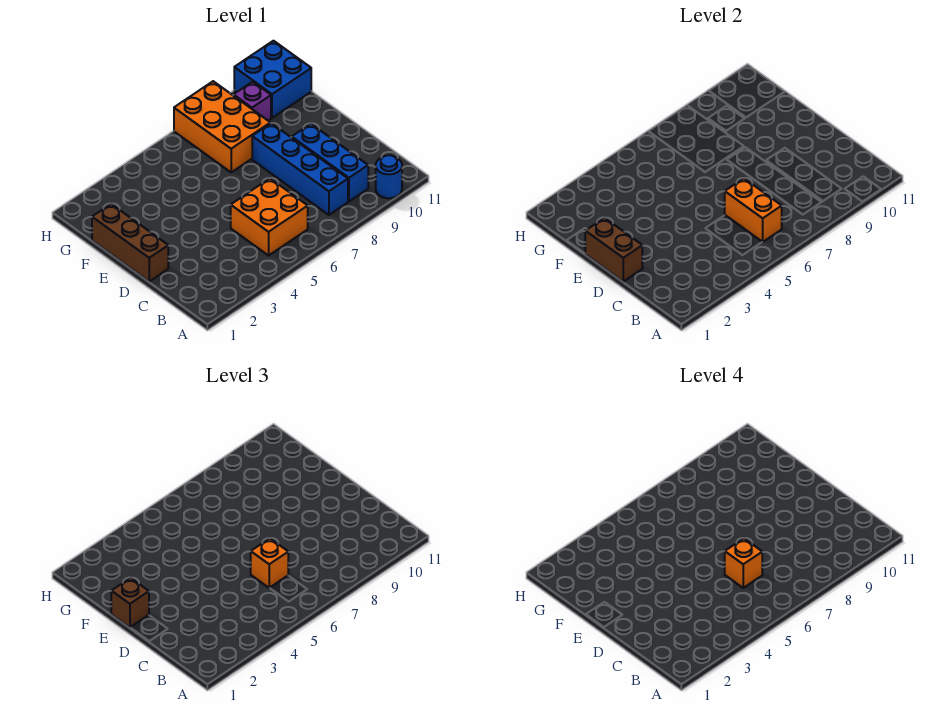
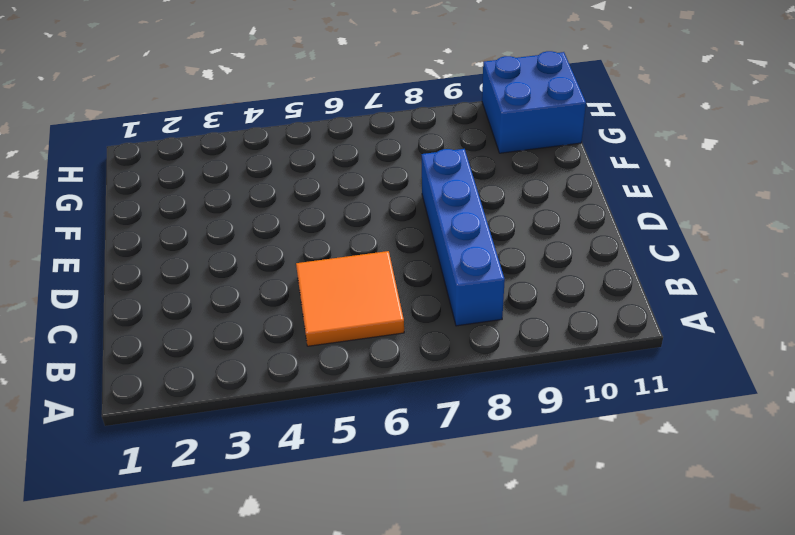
orange 2x2 tile [296,251,404,346] -> orange 2x2 brick [231,179,308,255]
none -> blue 1x1 round brick [376,155,402,198]
none -> blue 1x3 brick [292,124,368,201]
none -> brown 1x3 brick [92,204,168,281]

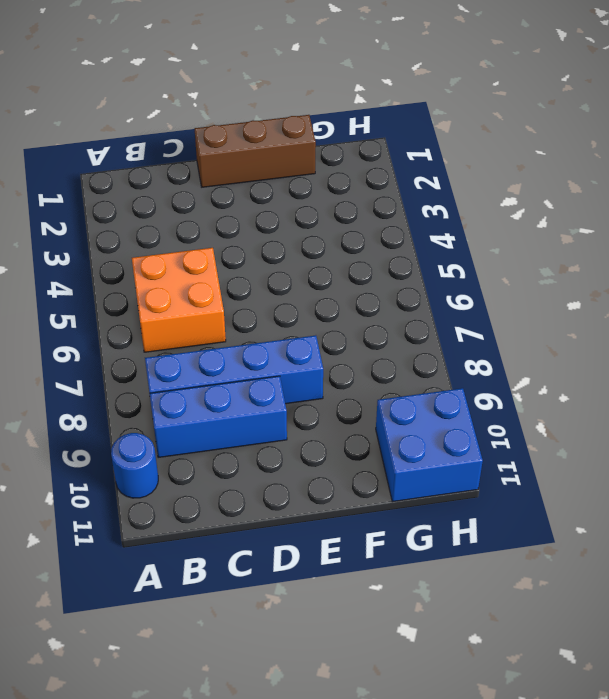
none -> orange 2x3 brick [174,81,270,172]
none -> purple 1x1 brick [234,82,271,121]
none -> orange 1x2 brick [725,179,782,242]

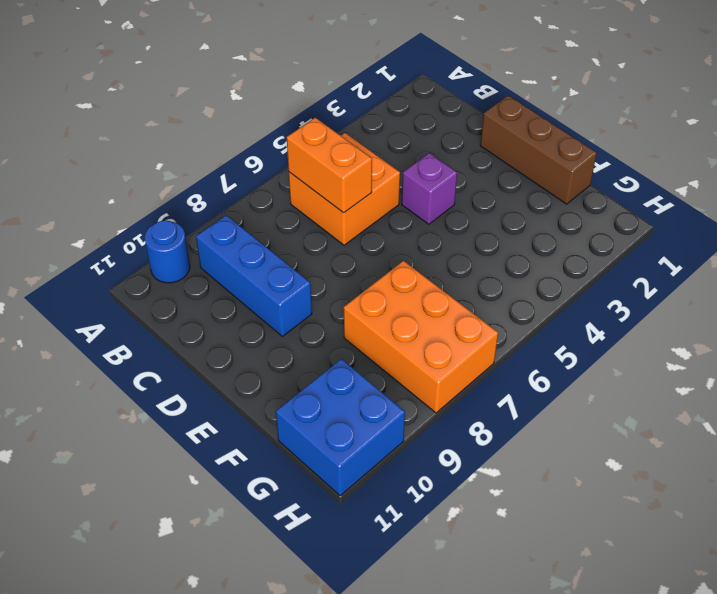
purple 1x1 brick [402,153,457,224] -> purple 1x1 brick moved to [234,82,271,121]
none -> blue 1x4 brick [252,123,348,215]
none -> brown 1x2 brick [585,218,642,281]
none -> orange 1x1 brick [251,539,288,588]

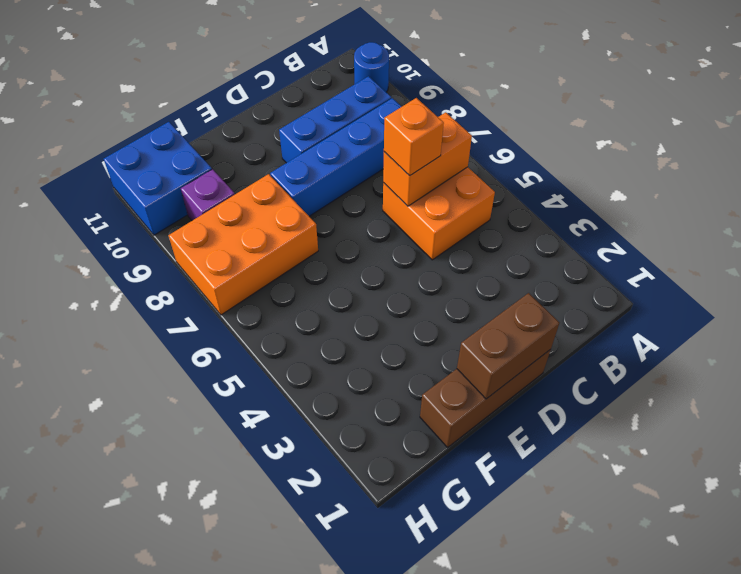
none -> brown 1x1 brick [111,578,149,628]
none -> orange 1x1 brick [725,539,762,588]

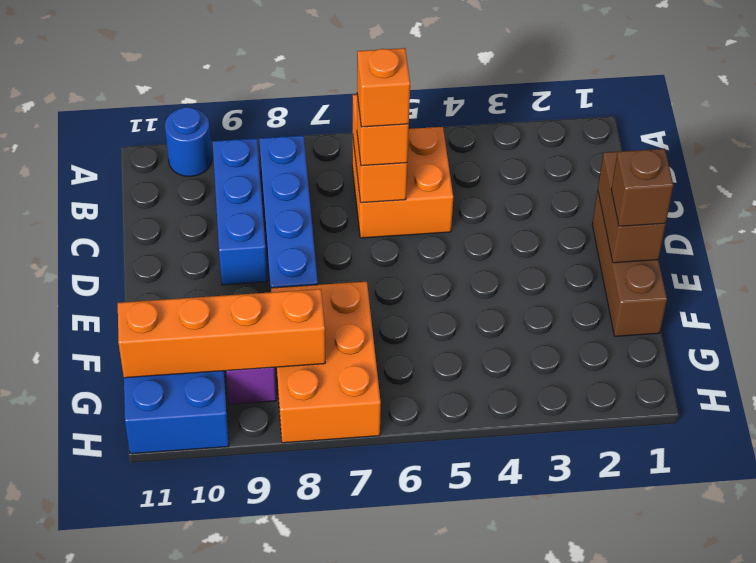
orange 1x4 brick [118,289,325,378] -> none

